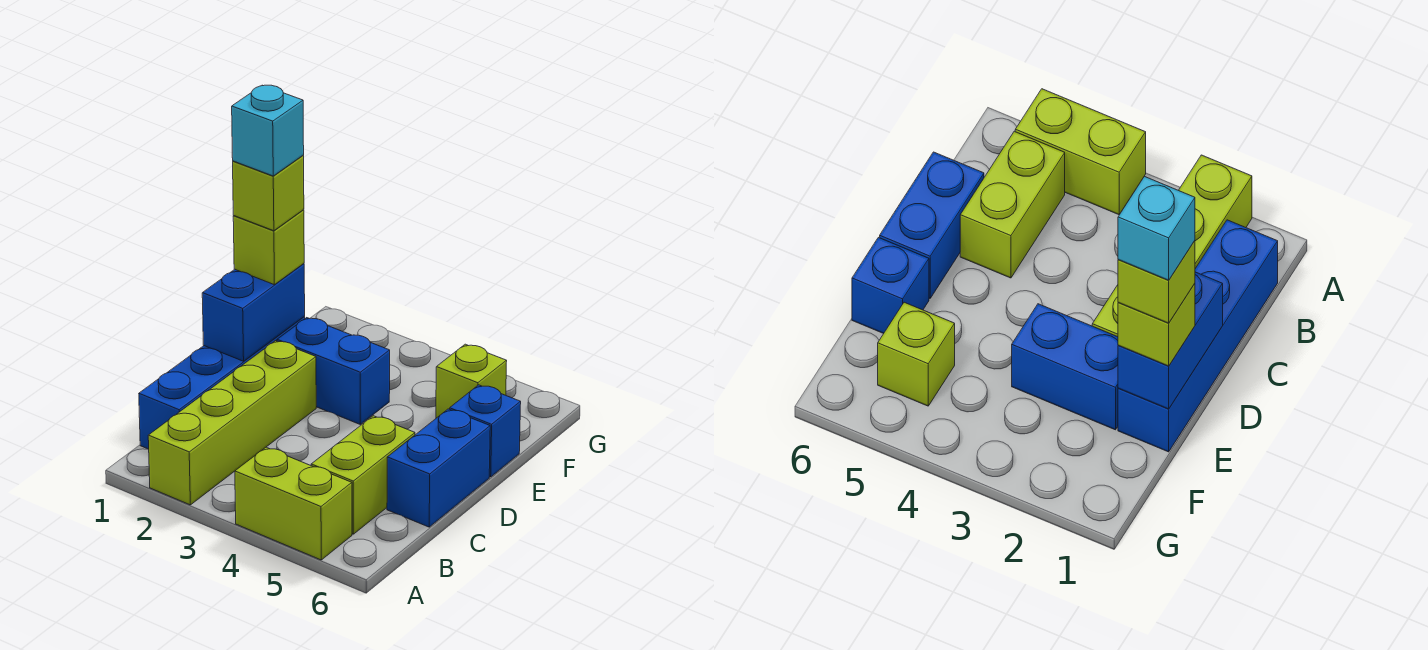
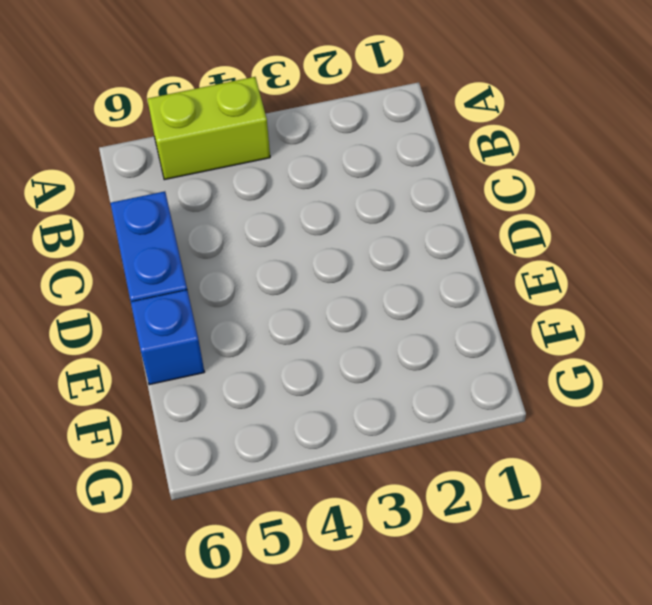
none -> lime 1x4 brick [148,341,316,505]
none -> blue 1x4 brick [139,317,305,449]
none -> lime 1x2 brick [311,416,415,534]

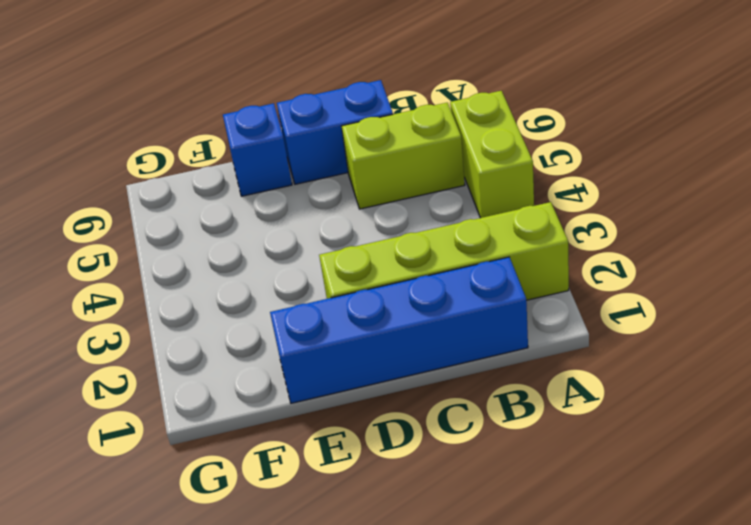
none -> blue 1x2 brick [277,318,390,424]
none -> lime 1x1 brick [436,344,507,418]
none -> blue 1x2 brick [202,264,305,361]

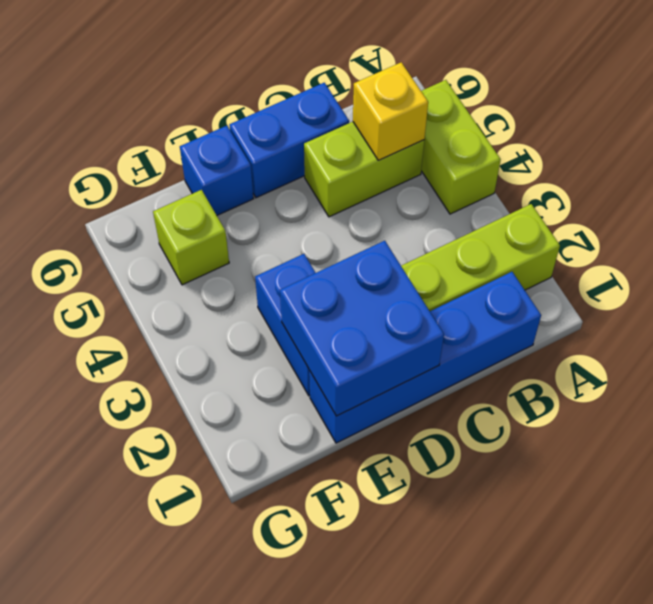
yellow 1x1 brick [353,62,428,160] -> none
blue 2x2 brick [280,241,444,416] -> blue 1x2 brick [202,264,305,361]
none -> lime 1x1 brick [233,210,304,285]
none -> lime 1x1 brick [233,156,304,231]
none -> cyan 1x1 brick [232,85,304,176]

